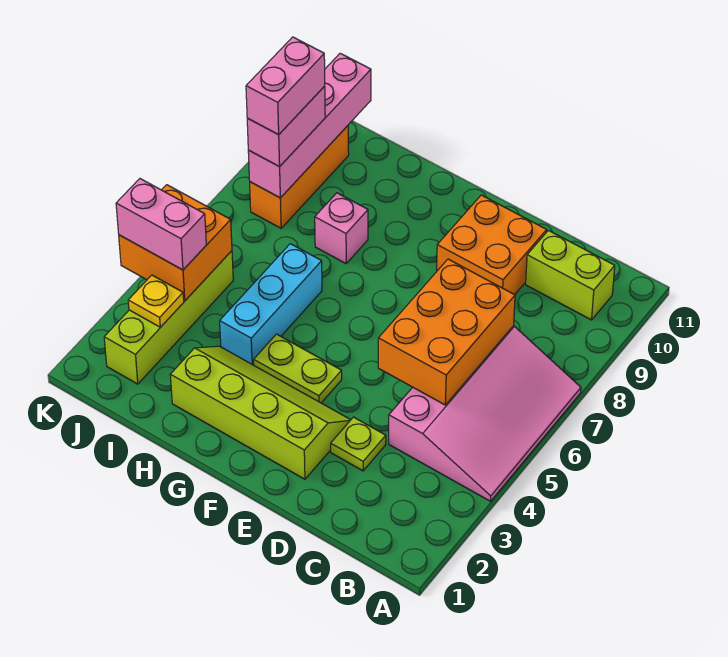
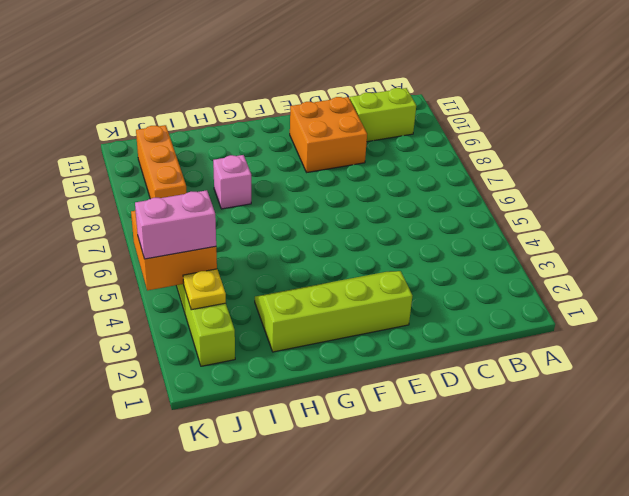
none -> pink 3x4 slope [389,326,581,501]
none -> lime 1x1 plate [331,417,386,471]
none -> lime 1x2 plate [254,334,342,403]

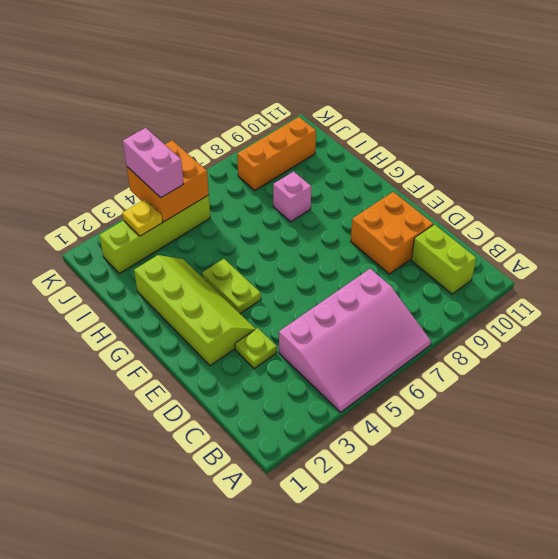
none -> cyan 1x3 brick [220,244,322,365]
none -> orange 2x3 brick [378,259,515,405]
none -> pink 1x4 brick [248,53,371,198]

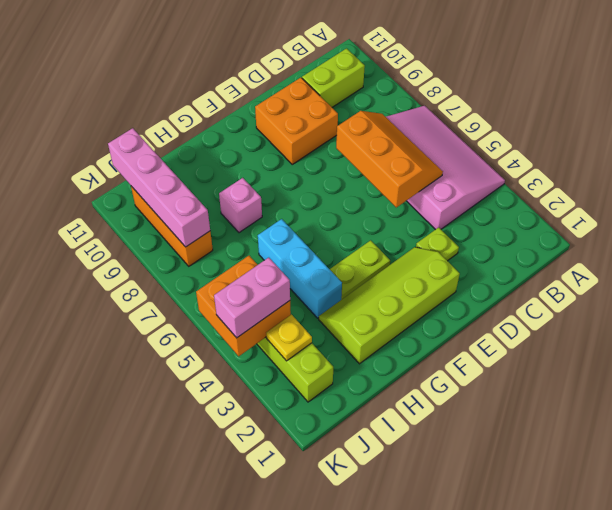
orange 2x3 slope [336,111,443,207] -> orange 2x3 brick [378,259,515,405]
none -> pink 1x2 brick [247,86,325,167]
none -> pink 1x2 brick [246,37,325,135]

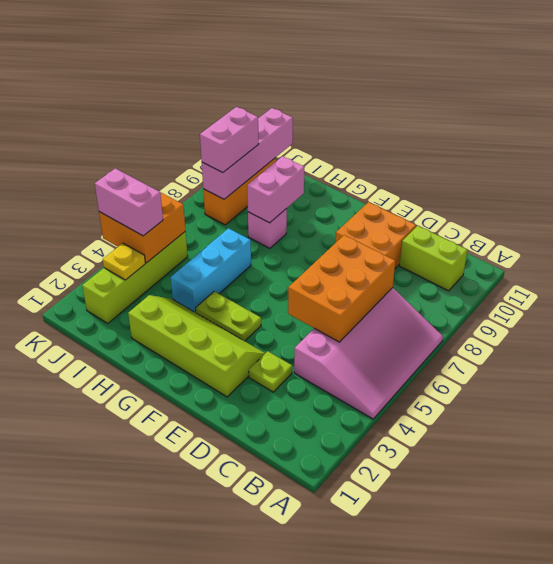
pink 1x2 brick [247,156,305,223] -> pink 1x2 brick moved to [246,37,325,135]

